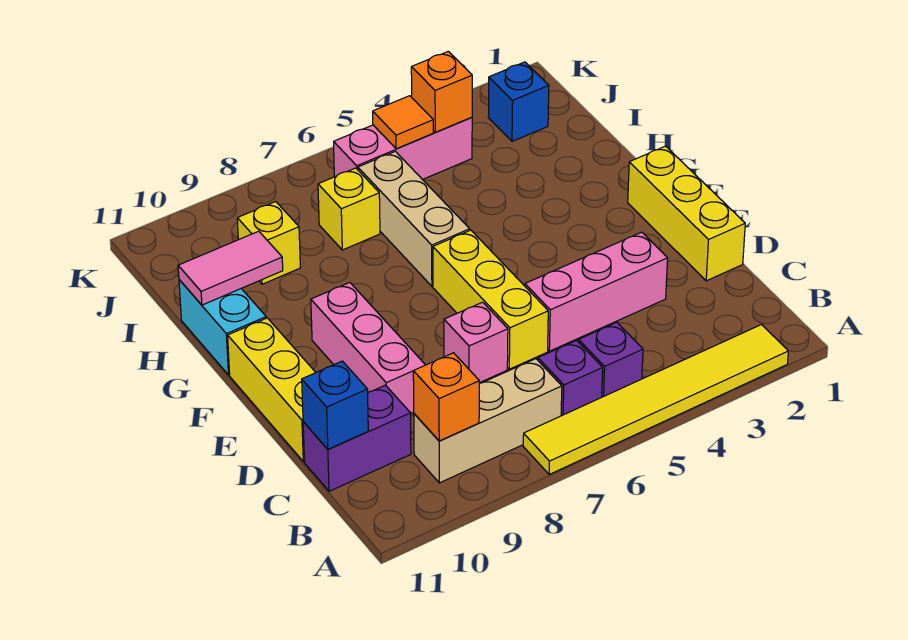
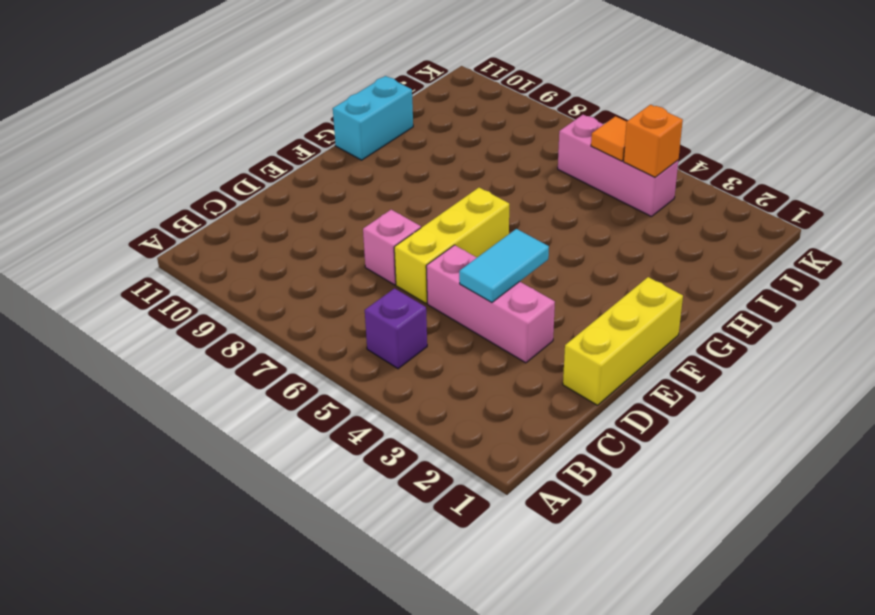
cyan 1x2 tile [459,229,549,303] -> none
none -> yellow 1x6 tile [523,325,788,474]
none -> purple 1x1 brick [538,340,603,416]
none -> tan 1x3 brick [414,359,562,483]

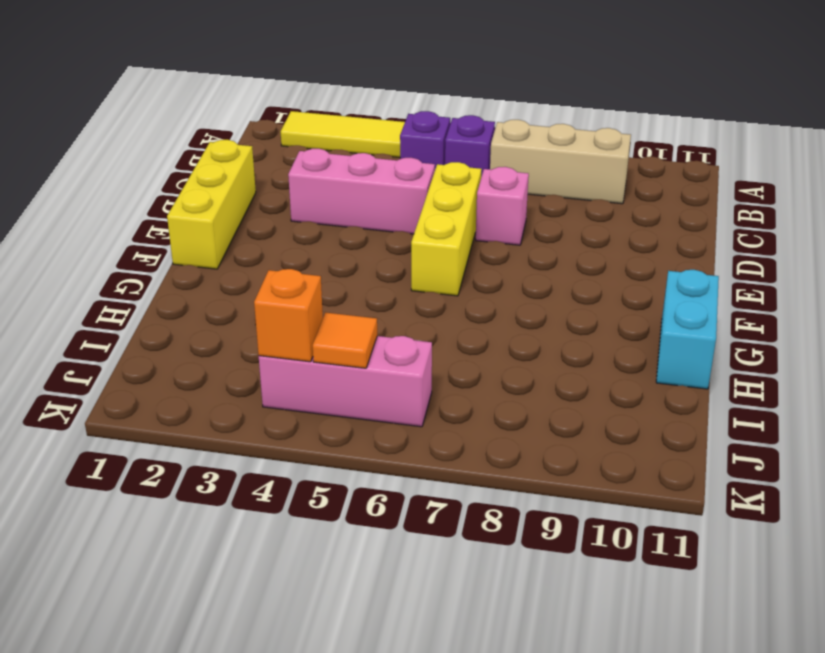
none -> purple 1x2 brick [303,385,411,491]
none -> pink 1x3 brick [311,282,425,413]
none -> yellow 1x3 brick [228,318,316,462]

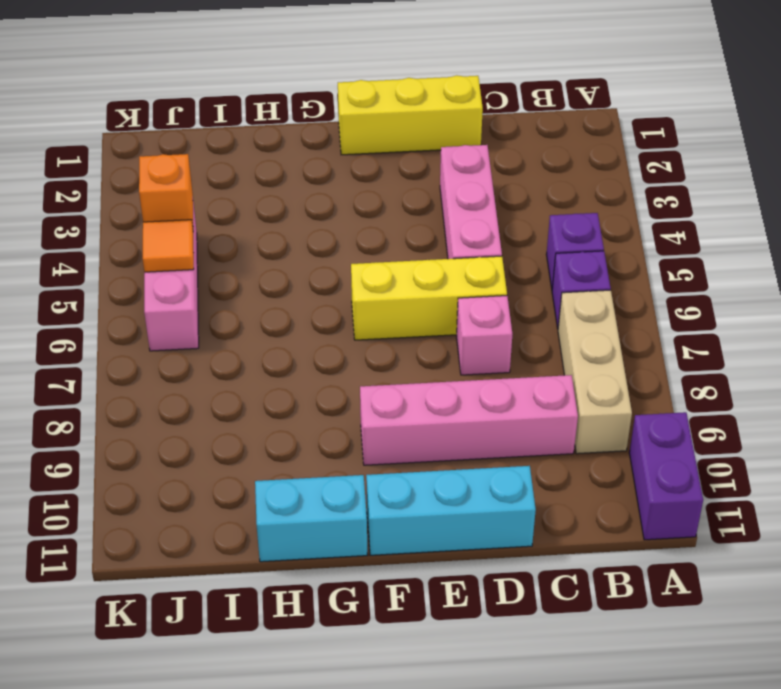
purple 1x2 brick [629,412,703,540] -> purple 1x2 brick moved to [303,385,411,491]
pink 1x4 brick [360,375,578,465] -> pink 1x3 brick [311,282,425,413]
cyan 1x3 brick [366,466,536,555] -> yellow 1x3 brick [228,318,316,462]
none -> yellow 1x6 tile [523,325,788,474]
none -> tan 1x3 brick [358,151,470,286]
none -> yellow 1x1 brick [318,168,380,250]

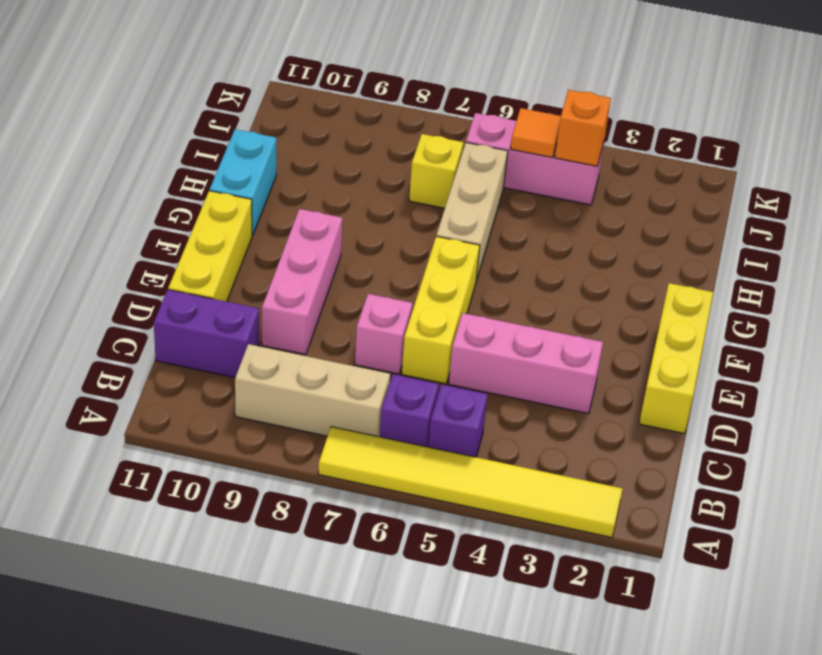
none -> yellow 1x1 brick [237,202,300,284]
none -> blue 1x1 brick [488,62,549,141]
none -> orange 1x1 brick [413,353,479,441]

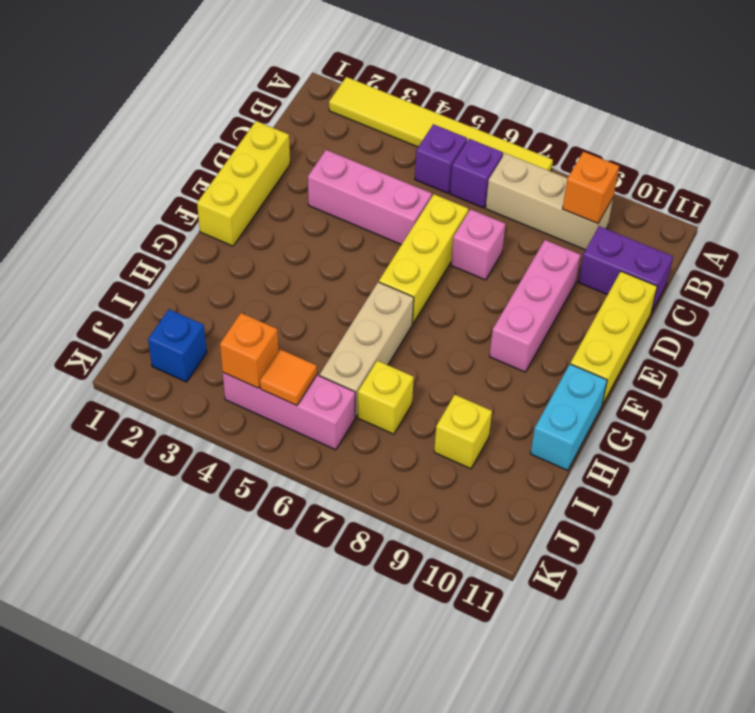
none -> blue 1x1 brick [302,361,368,449]
none -> pink 1x2 tile [178,231,283,305]

